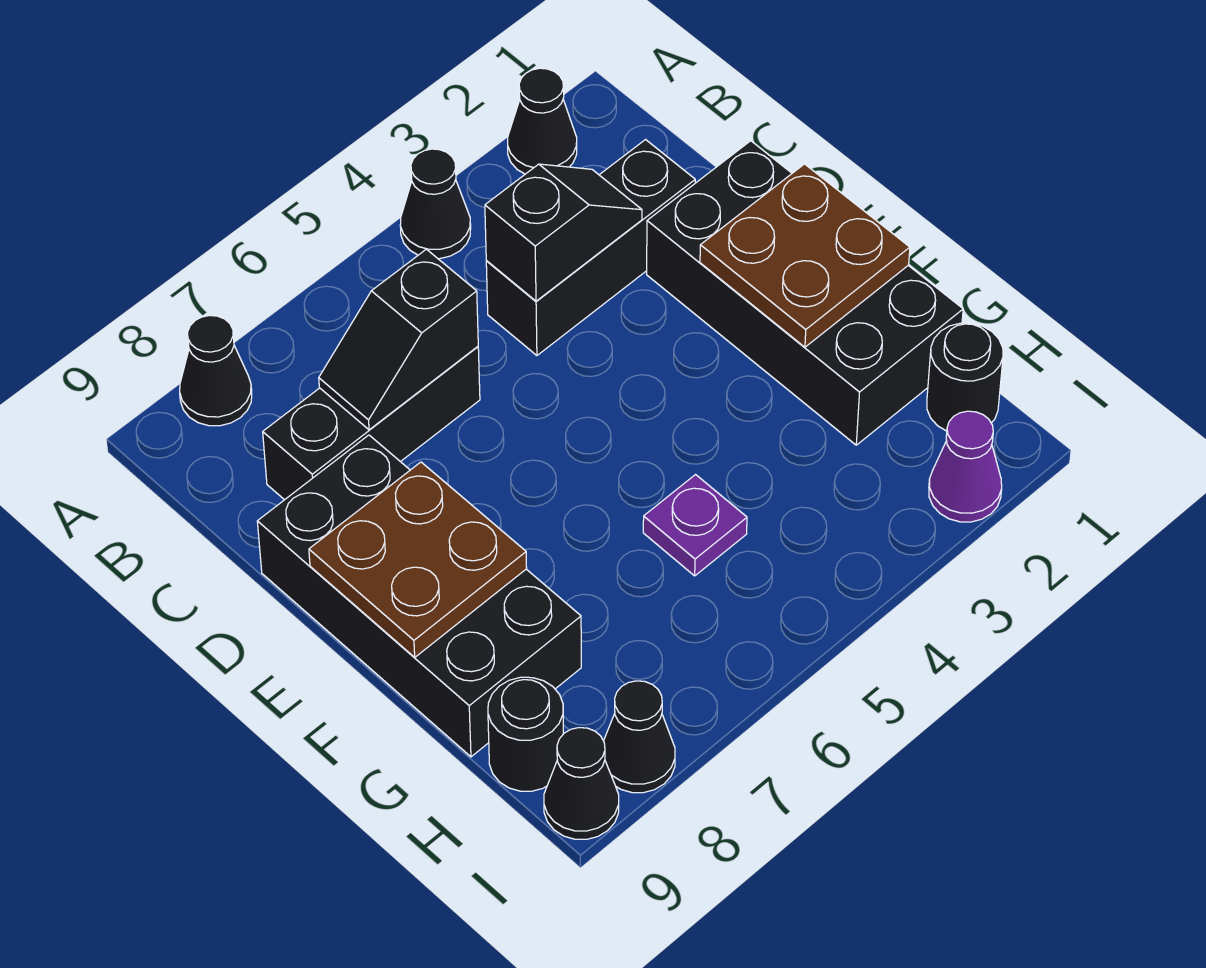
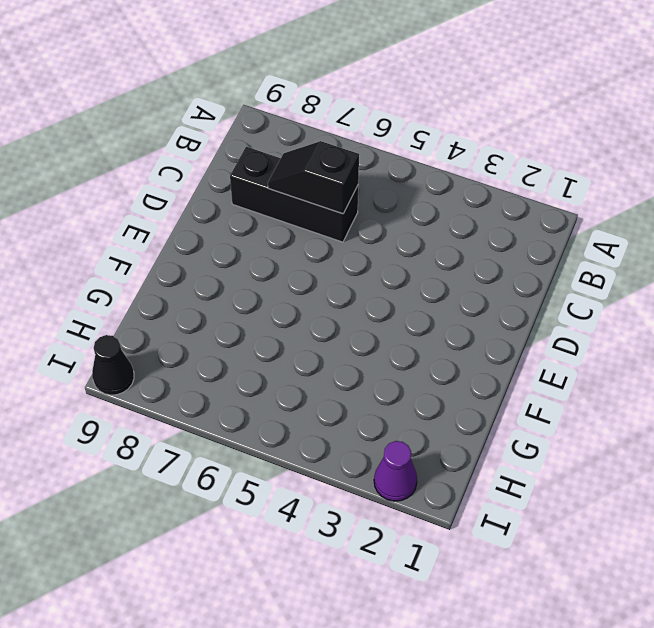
none -> black 1x1 cone [508,68,577,174]
none -> black 1x1 cone [400,149,471,259]
none -> black 1x1 cone [180,315,252,426]

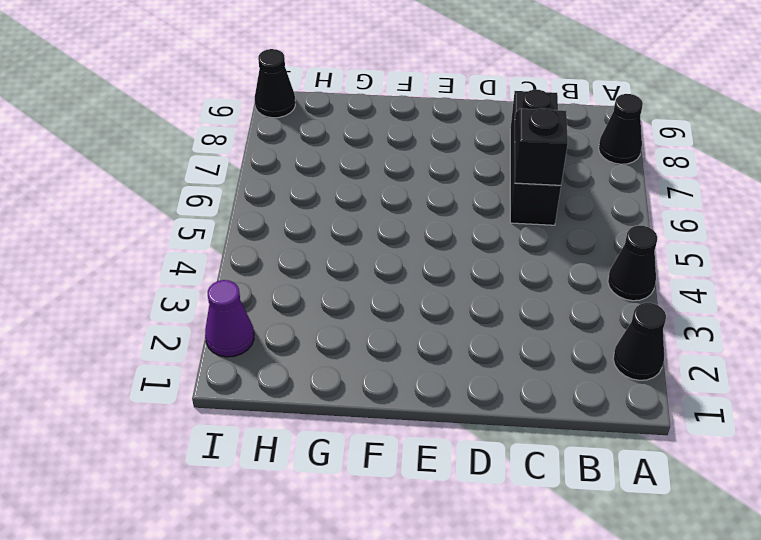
none -> black 1x3 brick [486,140,695,355]
none -> black 2x4 brick [647,141,963,445]
none -> black 2x4 brick [257,435,581,757]

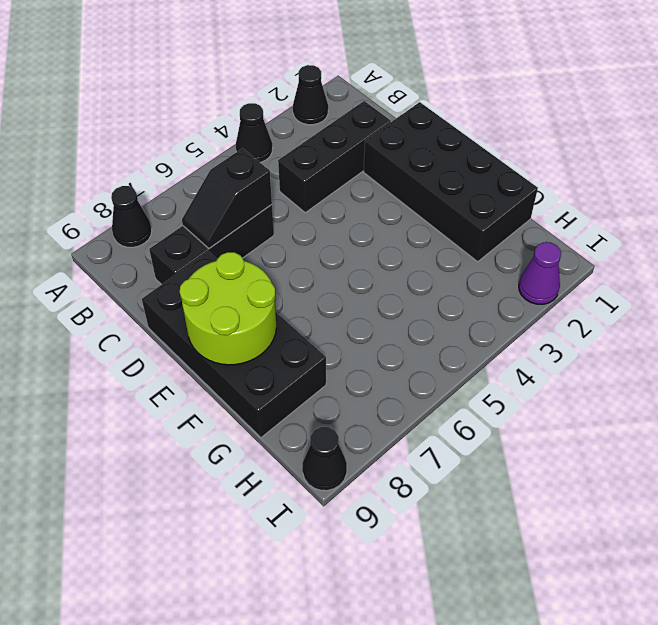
lime 2x2 round brick [180,252,276,365] -> brown 2x2 plate [309,462,527,657]
none -> purple 1x1 plate [643,475,747,576]
none -> black 1x1 round brick [927,323,1003,431]
none -> black 1x1 round brick [488,677,563,791]

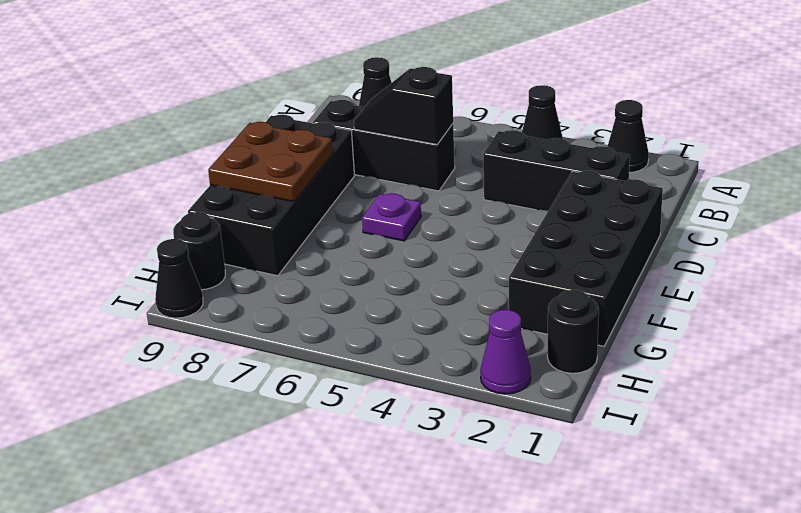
purple 1x1 plate [362,193,421,241] -> purple 1x1 plate moved to [643,475,747,576]
none -> black 1x1 cone [604,681,675,793]
none -> black 1x2 slope [485,164,642,301]
none -> brown 2x2 plate [700,164,910,347]

